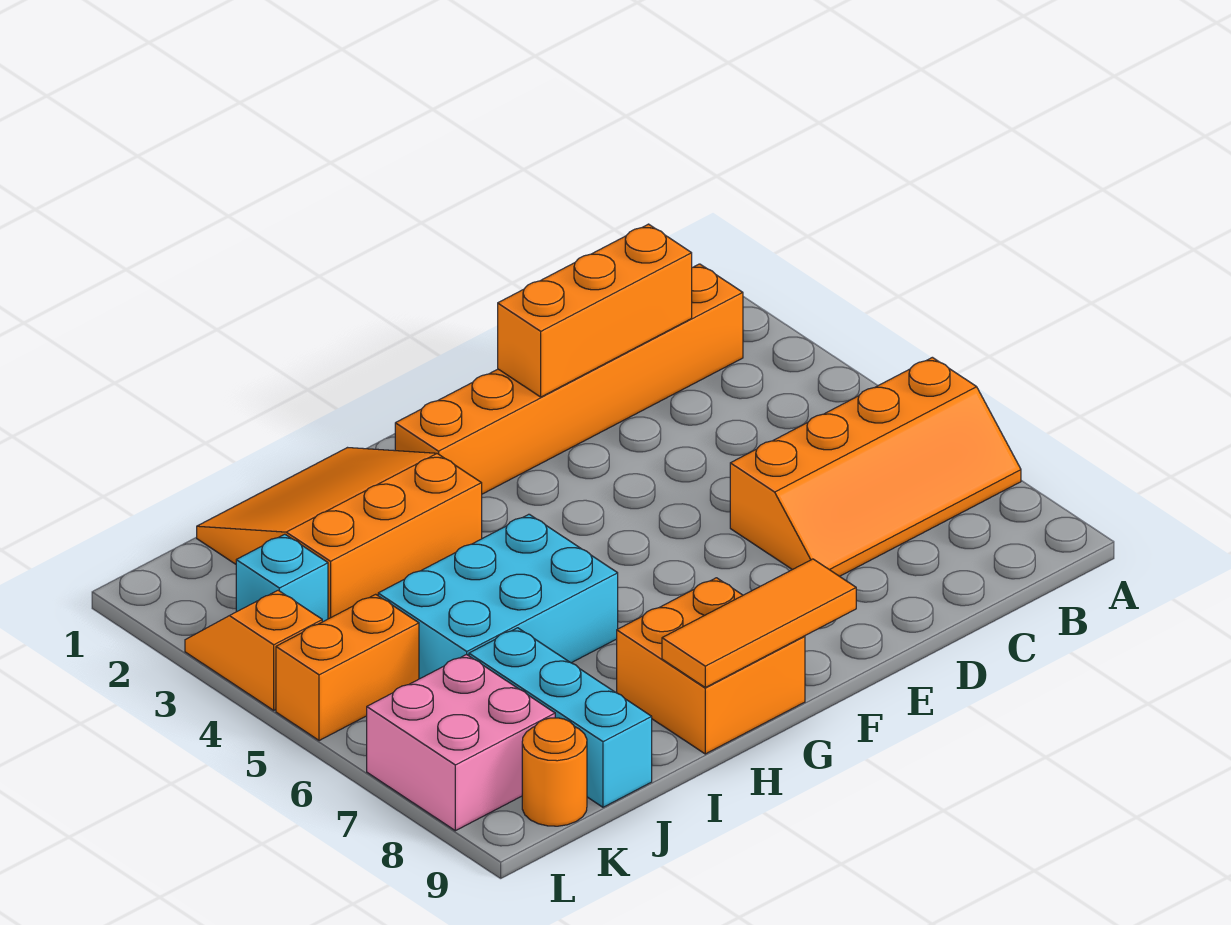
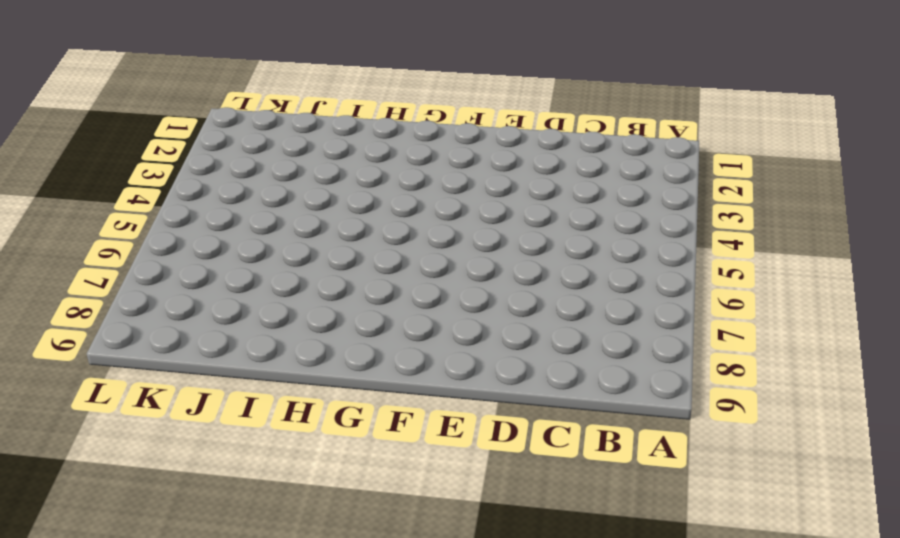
none -> orange 2x4 slope [730,357,1021,576]
none -> orange 1x6 brick [395,264,743,494]
none -> orange 2x2 brick [617,578,805,754]

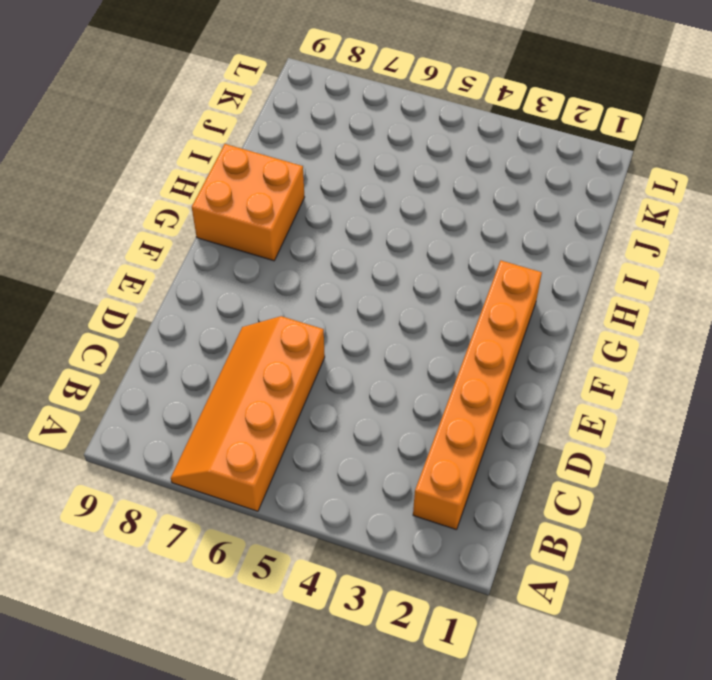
none -> orange 3x3 slope [197,448,482,619]
none -> cyan 2x3 brick [378,514,618,679]
none -> cyan 1x3 brick [469,628,652,807]

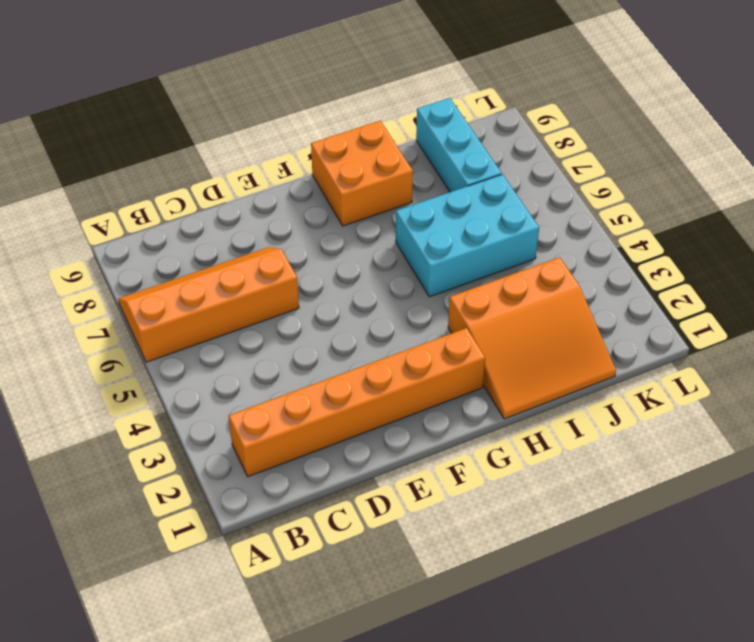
none -> cyan 1x1 brick [236,534,328,622]
none -> orange 1x2 brick [276,594,419,741]
none -> pink 2x2 brick [367,654,555,831]

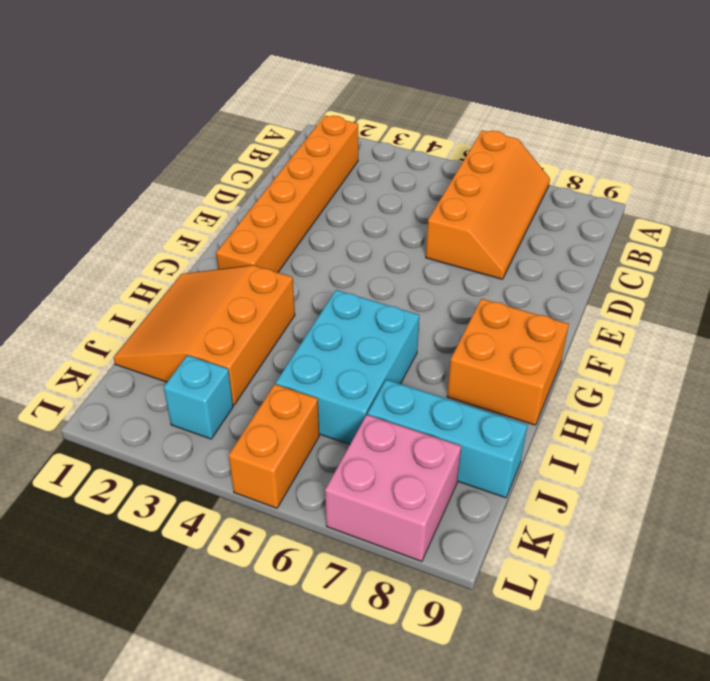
none -> orange 1x1 round brick [522,718,587,826]
none -> orange 1x2 slope [185,590,322,710]
none -> orange 1x3 brick [498,224,692,397]

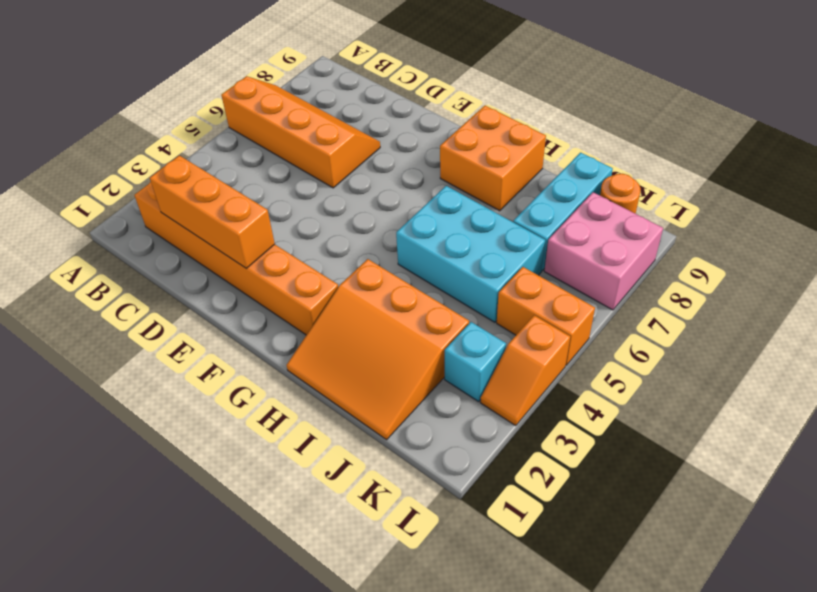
none -> orange 1x3 tile [662,559,856,687]

